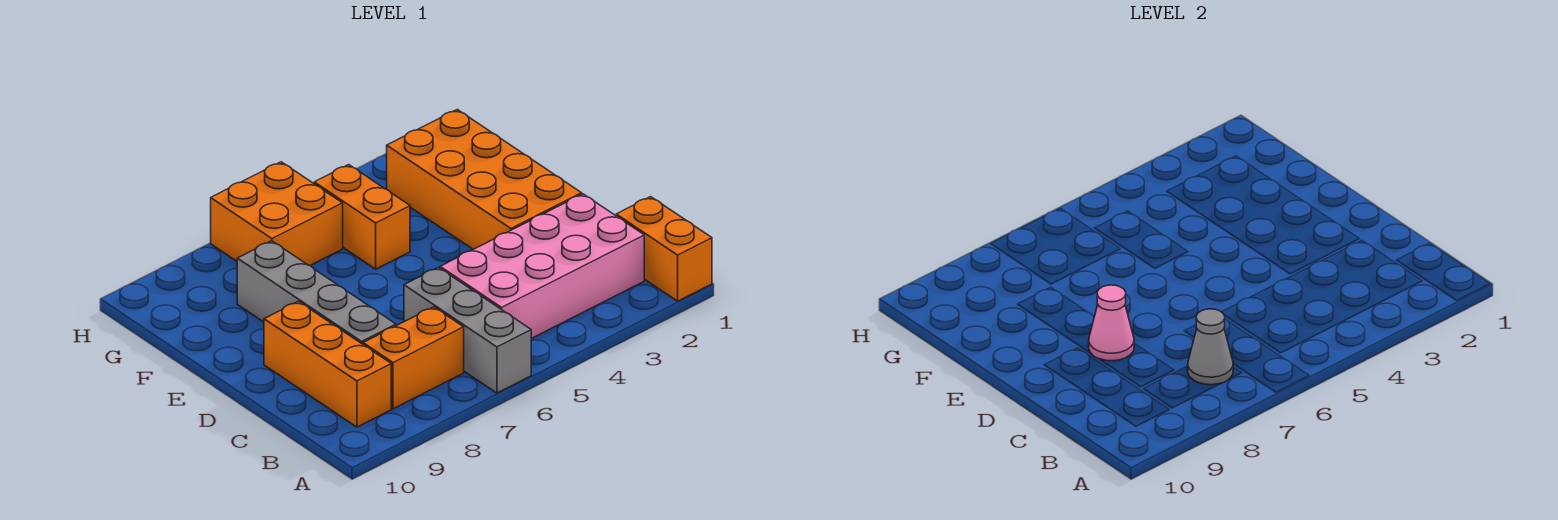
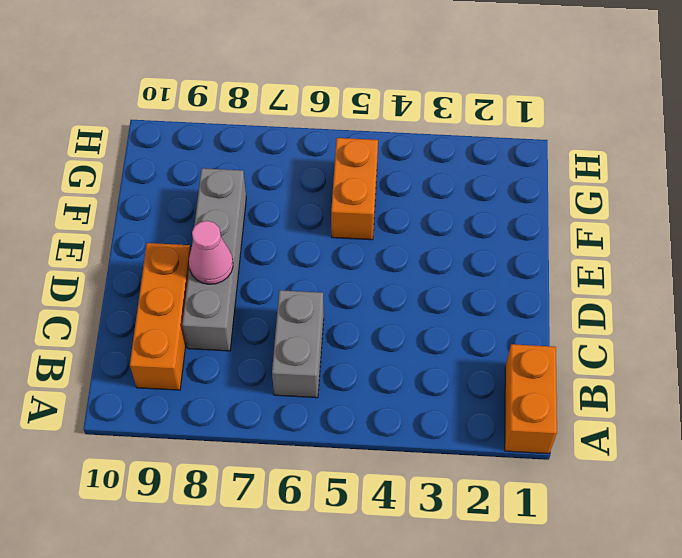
grey 1x2 brick [272,290,324,398] -> grey 1x3 brick [404,267,531,393]
none -> pink 2x4 brick [440,194,644,339]
none -> orange 1x2 brick [363,307,464,409]

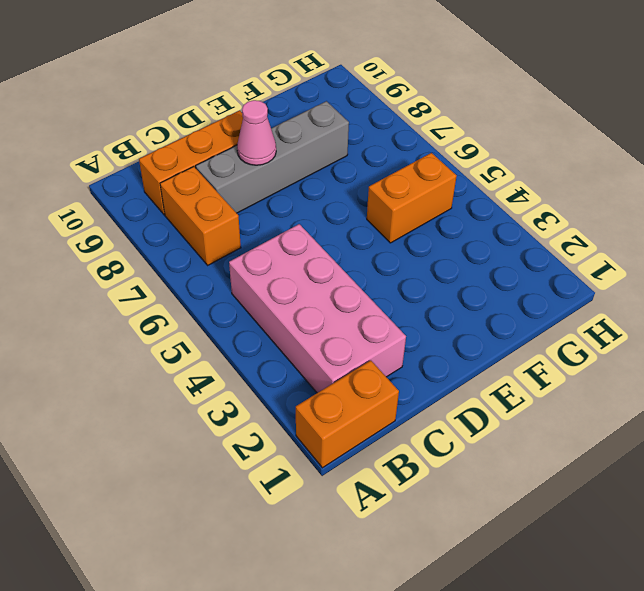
none -> grey 1x3 brick [404,267,531,393]
none -> orange 2x4 brick [387,110,582,249]

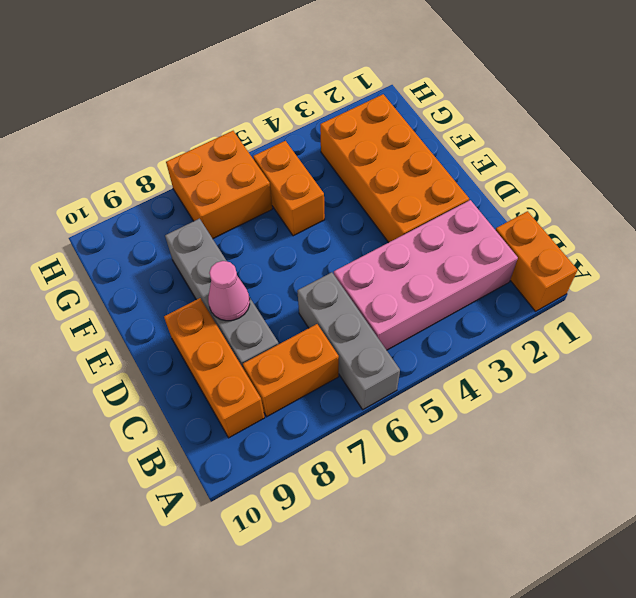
none -> grey 1x1 cone [1188,309,1233,385]

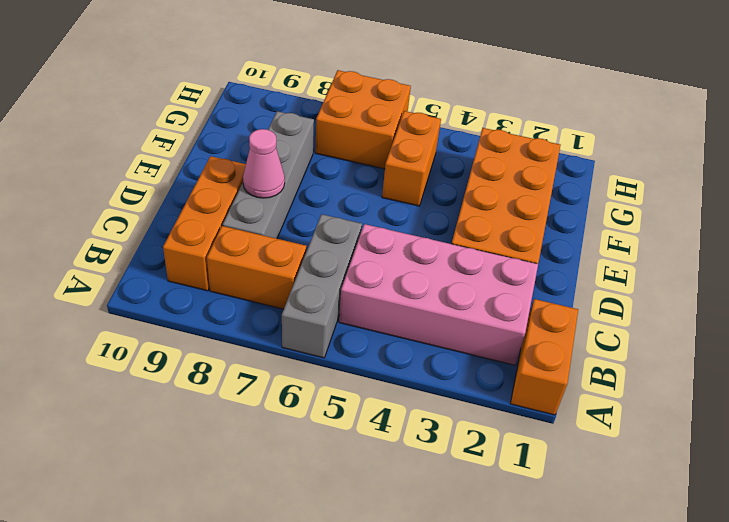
none -> grey 1x1 cone [1188,309,1233,385]

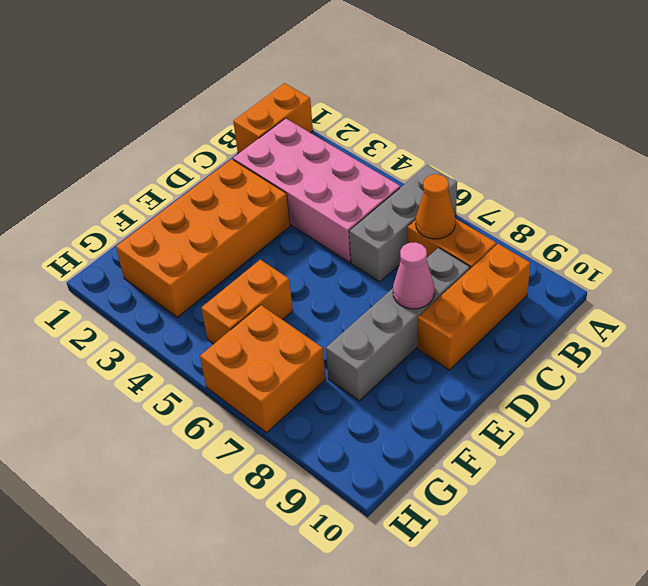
orange 1x1 cone [416,174,455,239] -> grey 1x1 cone [1188,309,1233,385]

